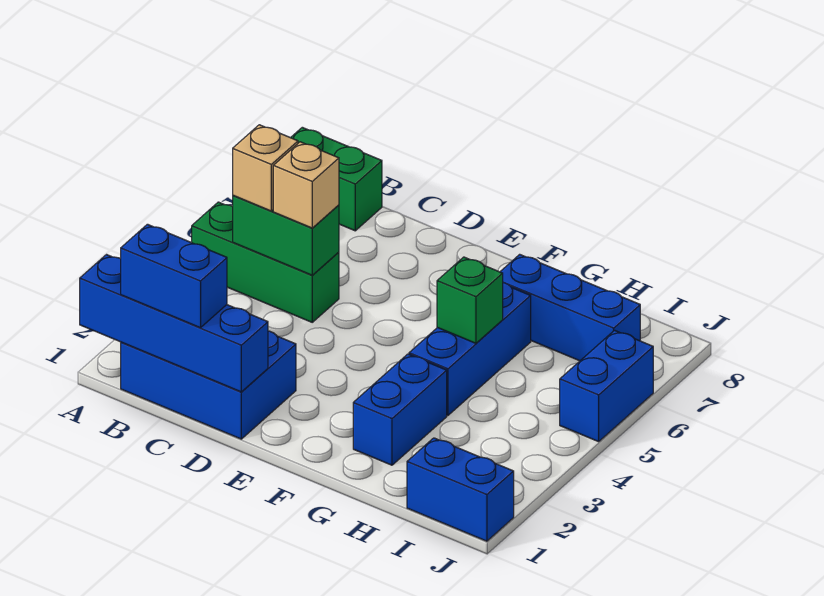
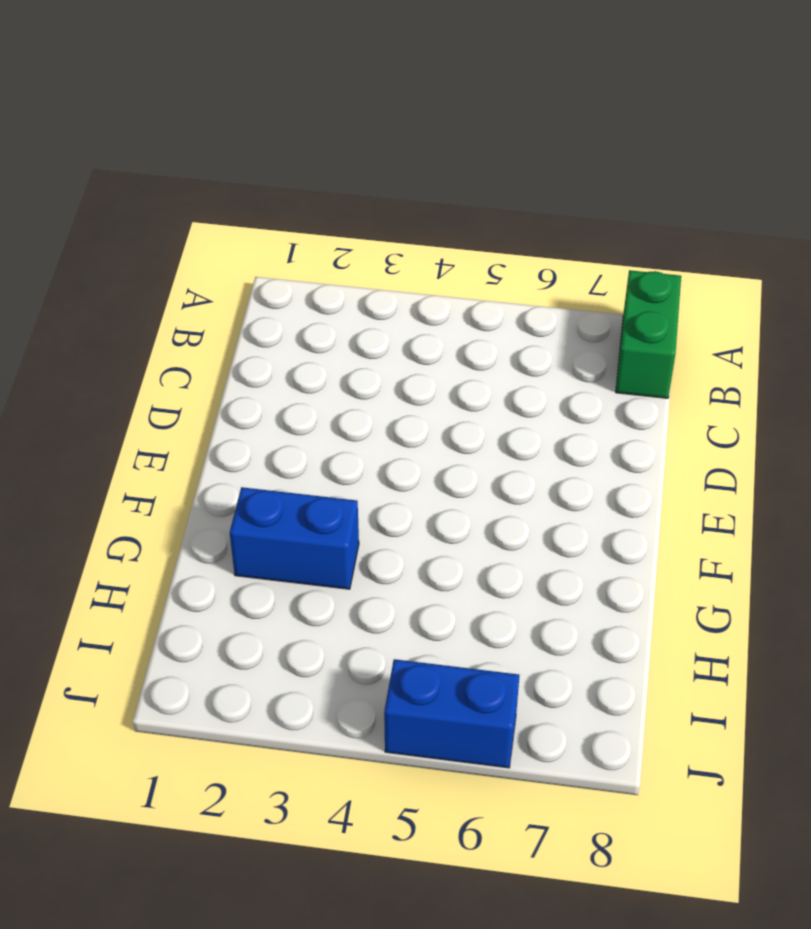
none -> green 1x3 brick [192,202,339,322]
none -> blue 2x3 brick [121,331,296,439]
none -> blue 1x3 brick [409,283,531,415]

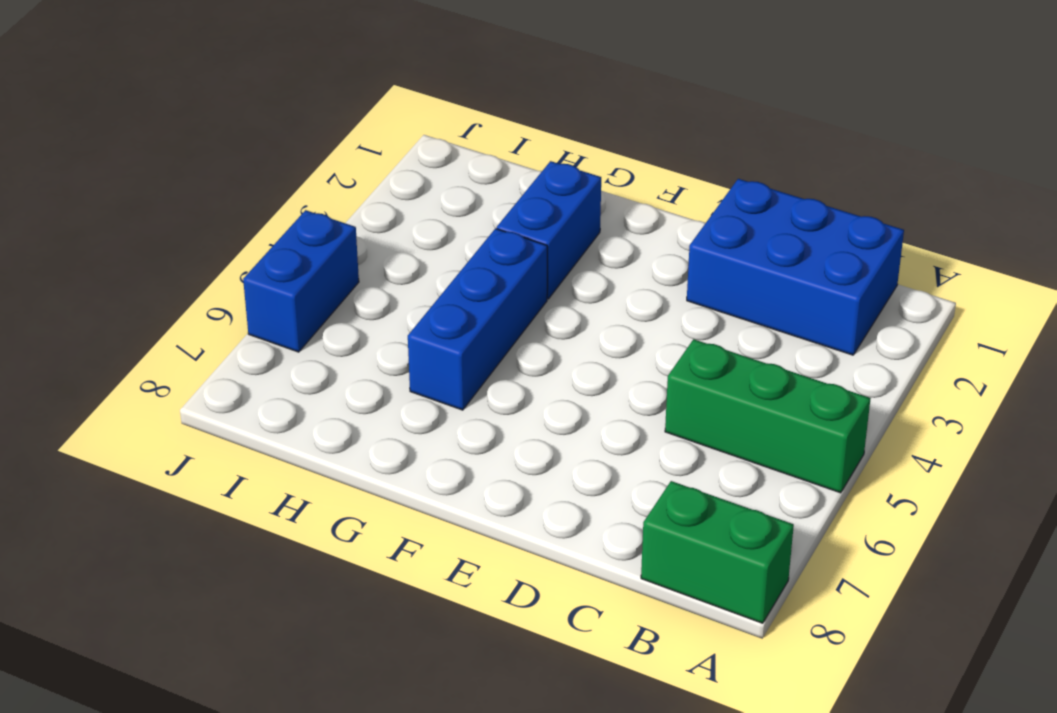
none -> blue 1x3 brick [500,254,640,361]
none -> blue 1x2 brick [407,438,514,541]
none -> blue 1x4 brick [80,255,268,392]

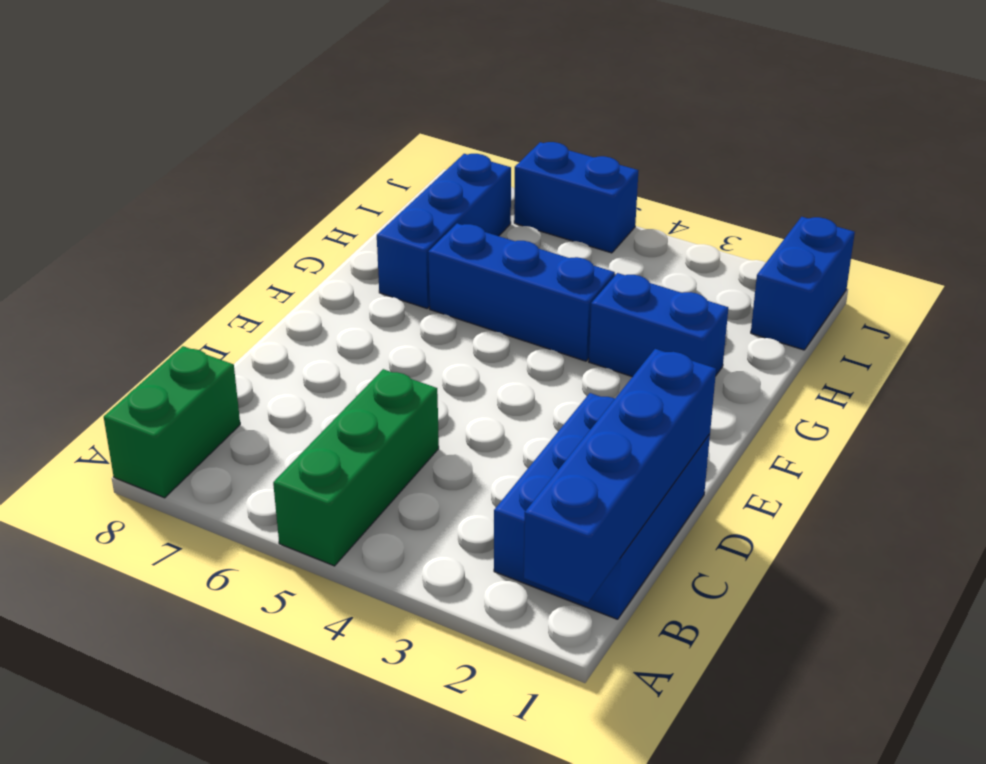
none -> green 1x2 brick [233,195,339,275]
none -> green 1x1 brick [437,257,503,343]
none -> blue 1x2 brick [121,224,227,328]

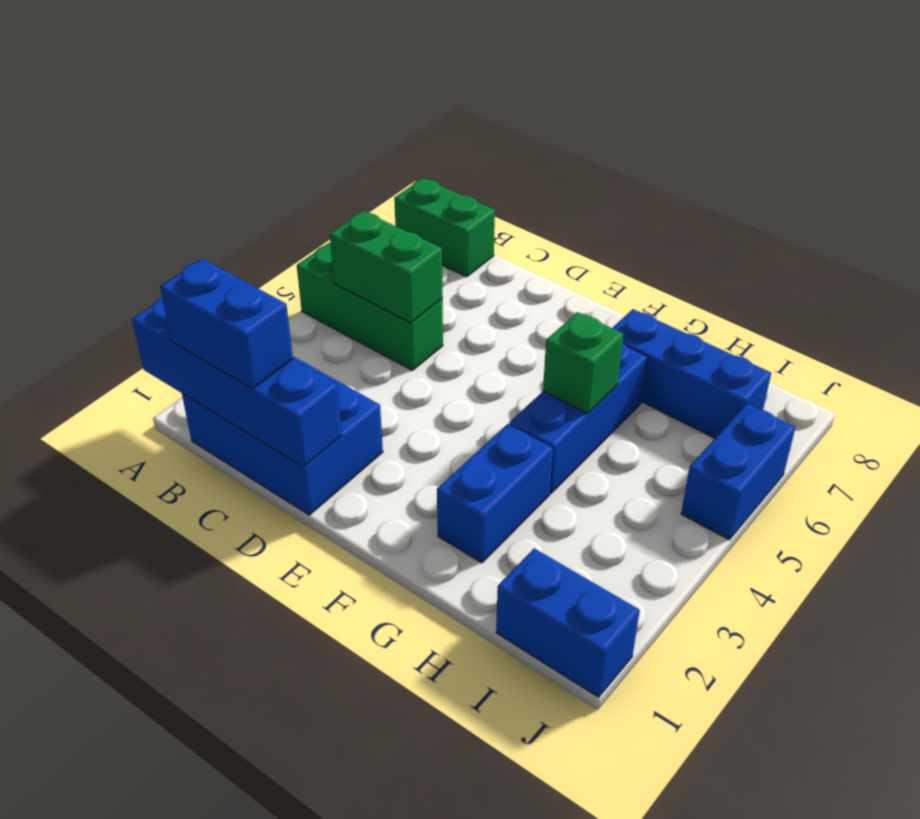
none -> tan 1x1 brick [233,125,298,211]
none -> tan 1x1 brick [273,142,339,228]

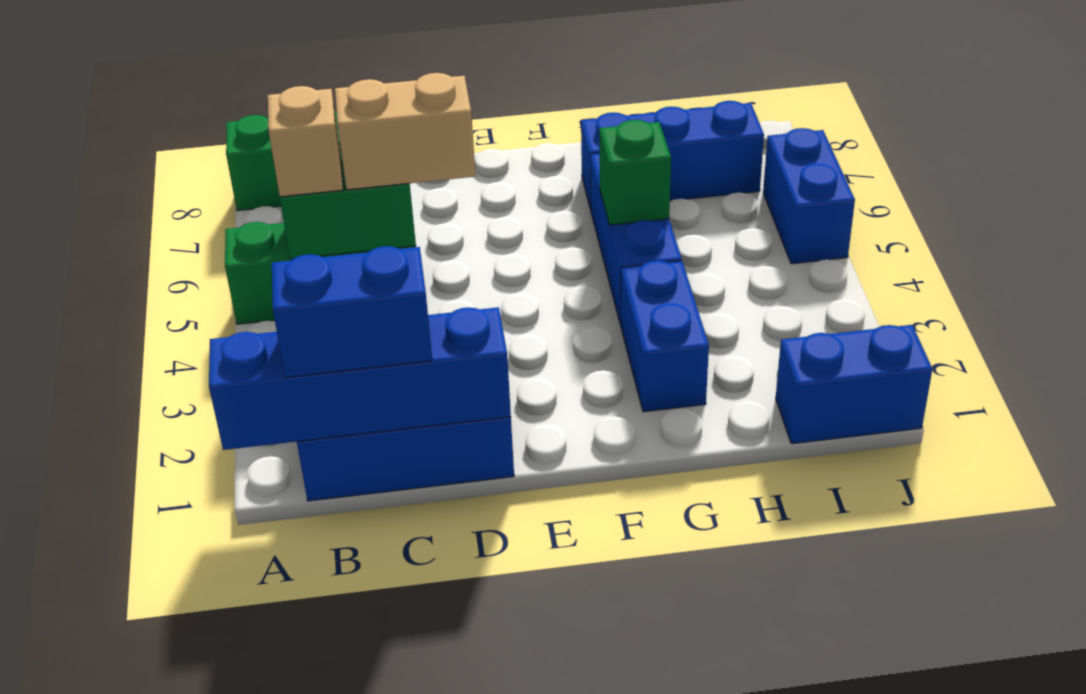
tan 1x2 brick [335,73,476,190] -> tan 1x1 brick [273,142,339,228]

